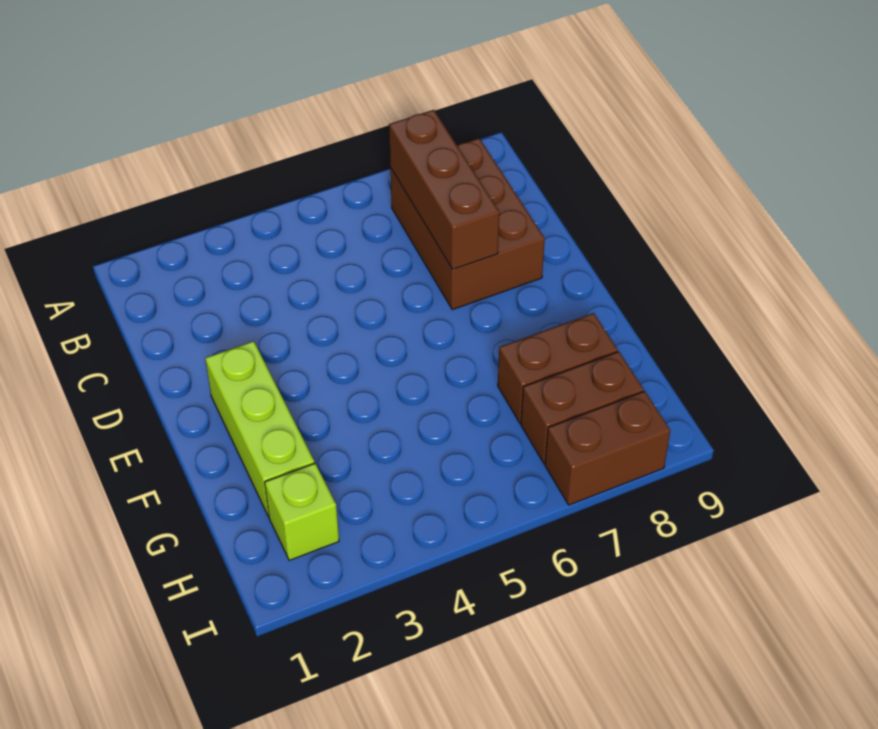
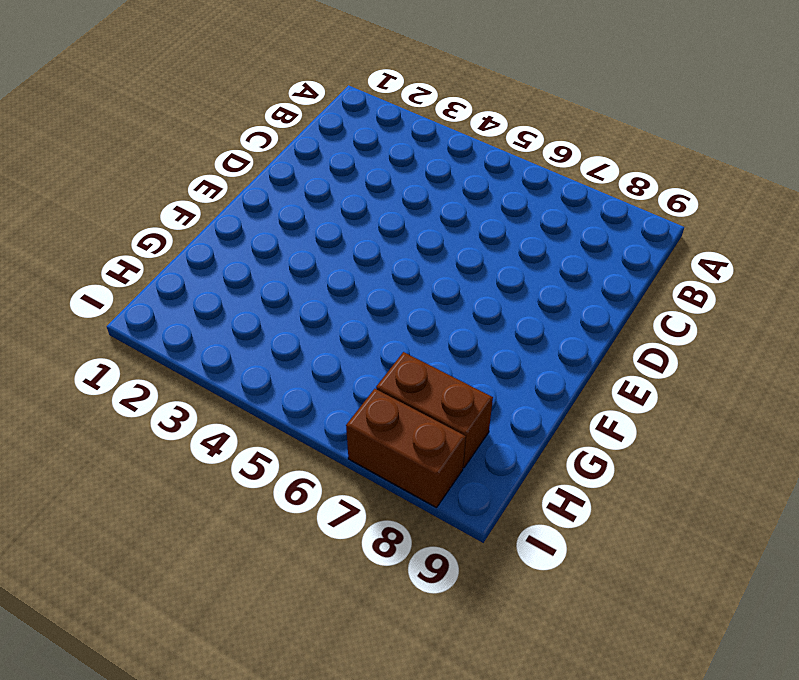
none -> brown 2x3 brick [390,138,545,310]
none -> lime 1x3 brick [205,341,315,517]

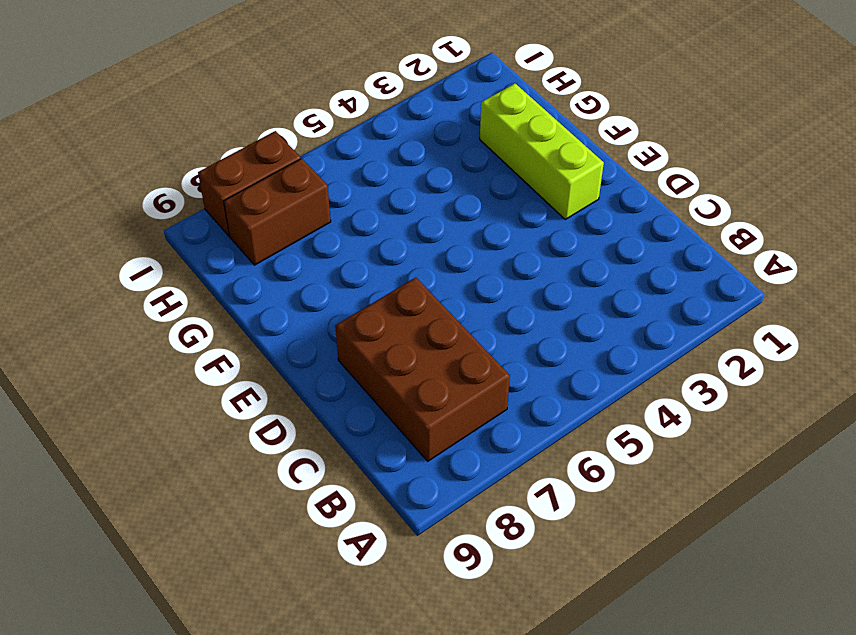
none -> brown 1x2 brick [498,313,618,423]
none -> lime 1x1 brick [265,463,339,560]

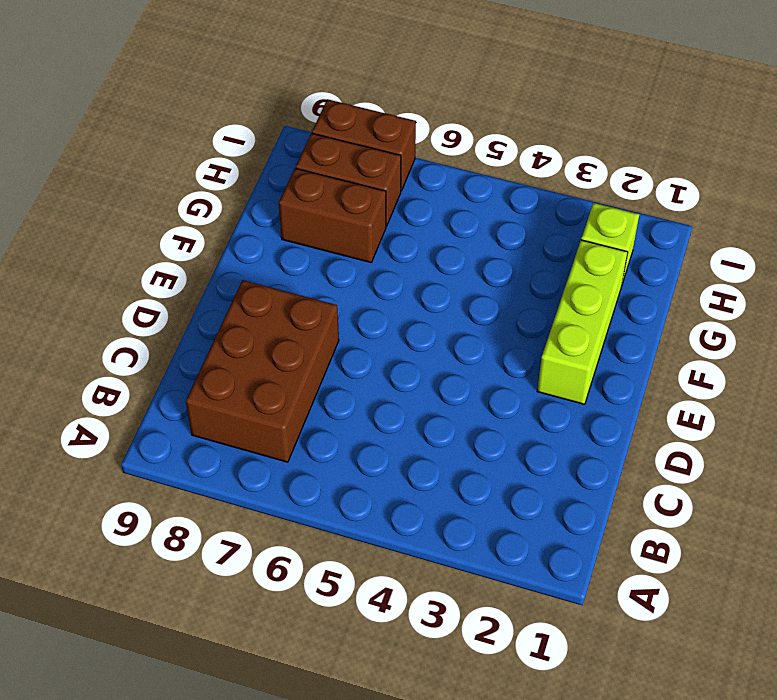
none -> brown 1x3 brick [389,110,499,269]

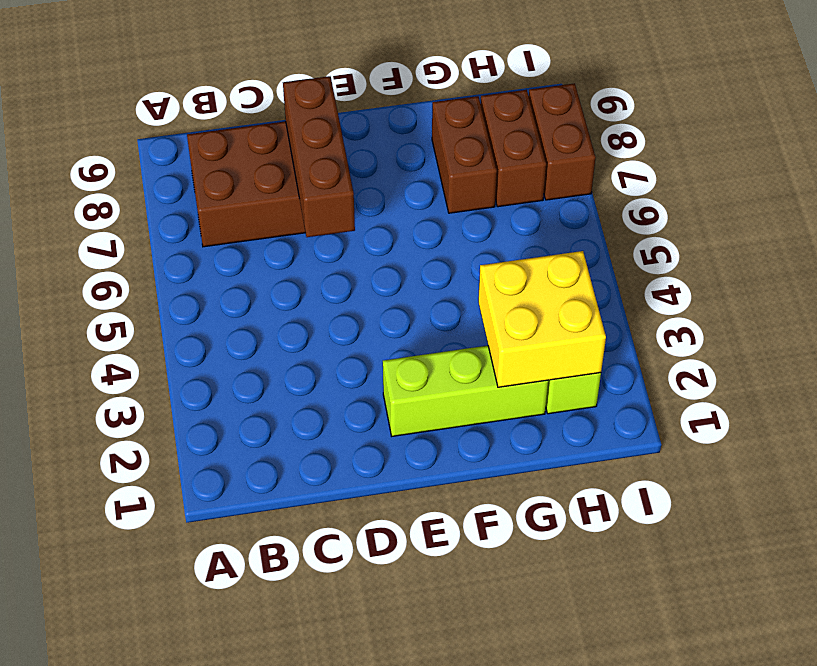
brown 1x3 brick [283,76,355,237] -> brown 1x3 brick turned to [389,110,499,269]
yellow 2x2 brick [478,251,606,387] -> none

